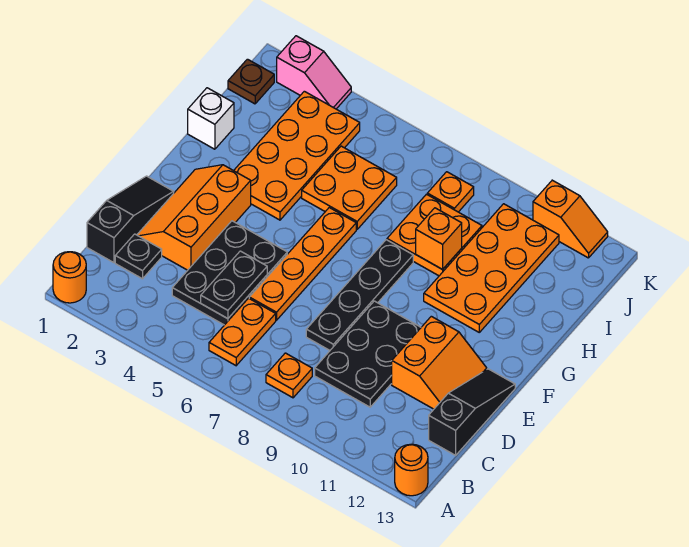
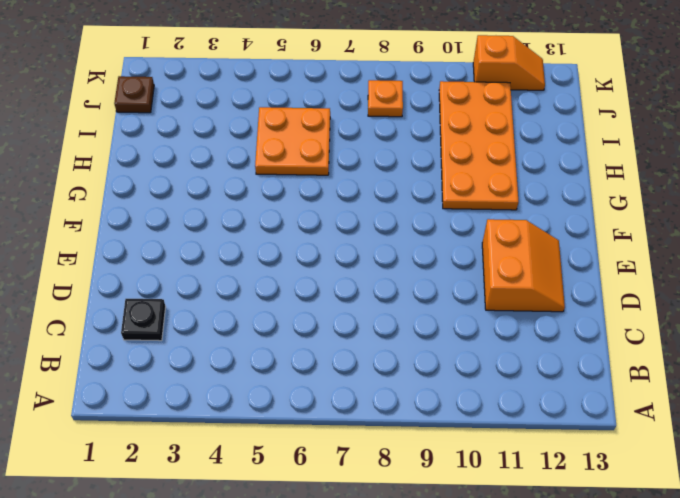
none -> orange 1x1 round brick [53,252,86,303]
none -> orange 1x1 round brick [395,444,428,496]
none -> orange 1x2 plate [209,298,276,366]

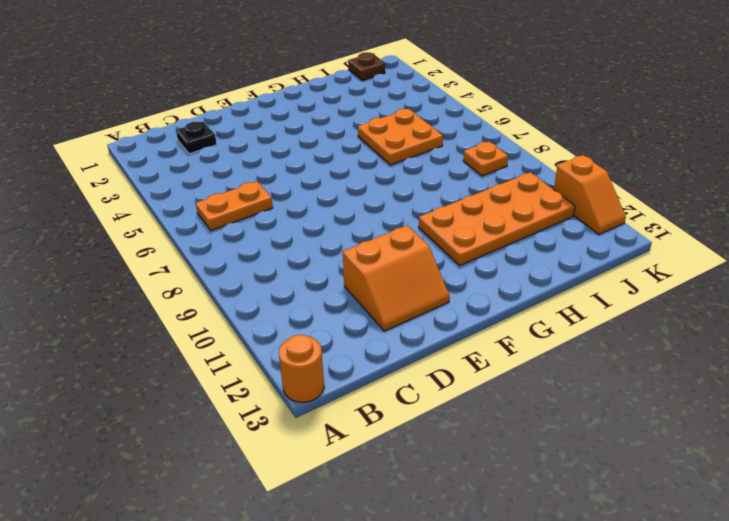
none -> orange 1x1 round brick [53,252,86,303]
none -> orange 1x1 plate [266,353,312,398]
none -> black 1x3 slope [87,176,174,263]

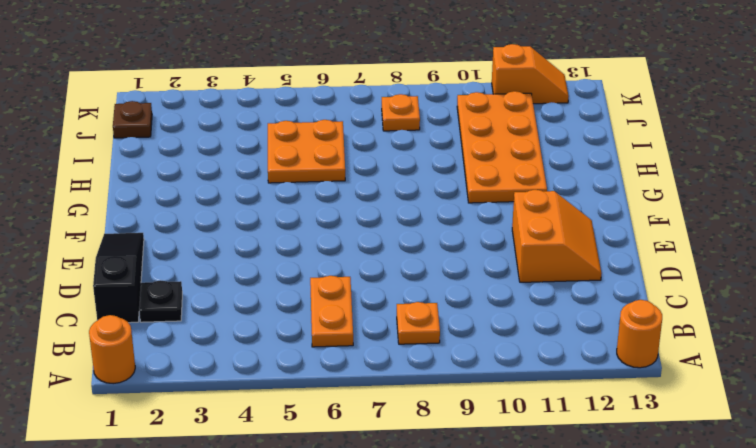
none -> black 2x3 plate [172,221,287,325]
none -> black 2x3 plate [315,301,421,407]
none -> black 1x3 slope [429,369,515,455]

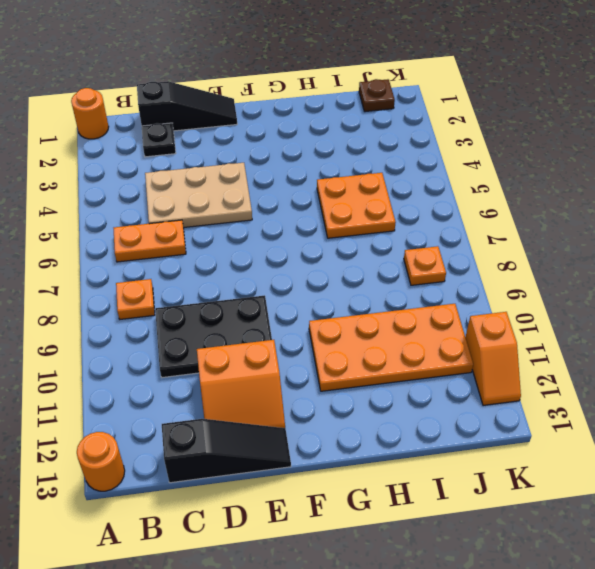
tan 2x3 plate [145,163,252,228] -> black 2x3 plate [172,221,287,325]
none -> orange 2x3 slope [137,165,251,270]
none -> orange 1x4 plate [249,208,356,320]
none -> black 1x4 plate [306,240,413,350]

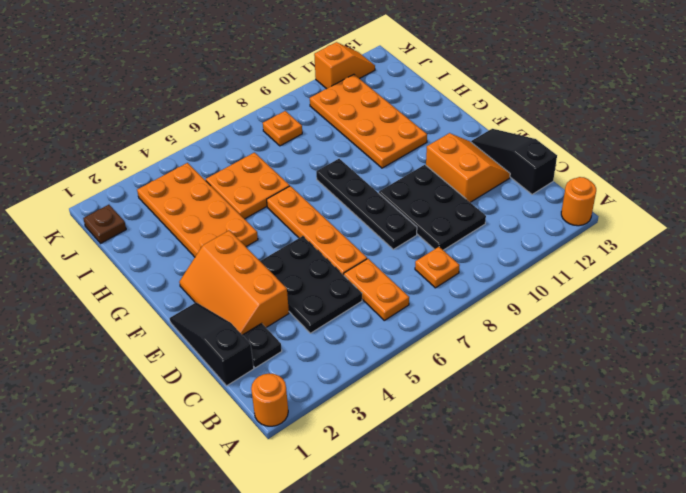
none -> white 1x1 brick [188,88,234,149]
none -> orange 2x2 plate [387,194,482,276]
none -> pink 1x2 slope [277,36,351,109]

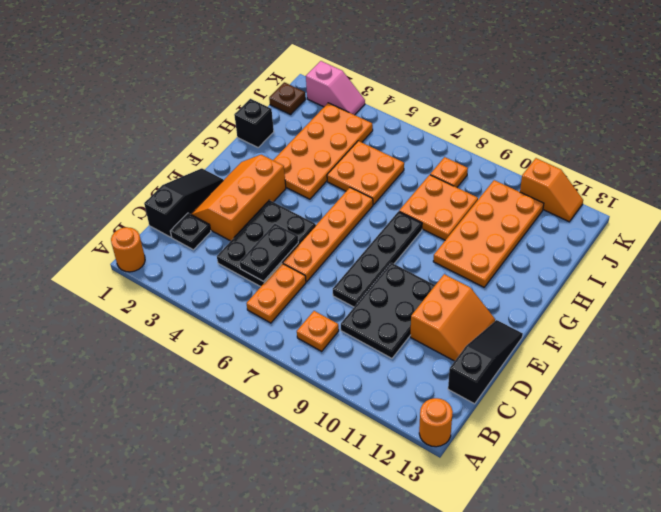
black 1x1 brick [234,99,274,147] -> white 1x1 brick [188,88,234,149]
none -> orange 1x1 brick [416,208,462,269]

